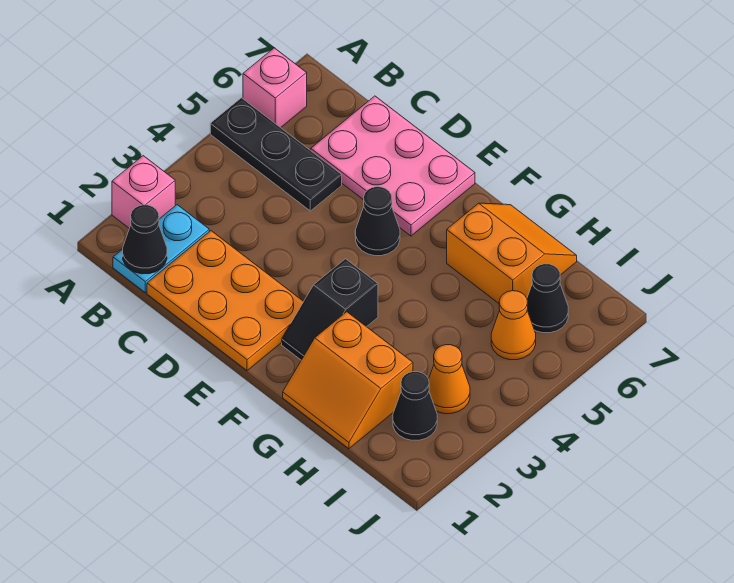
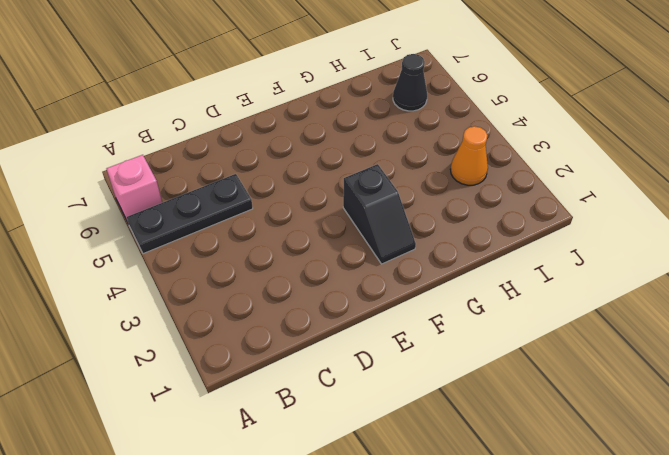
none -> pink 1x1 brick [112,156,175,228]
none -> cyan 1x2 plate [113,205,209,293]
none -> orange 2x3 plate [147,231,304,371]

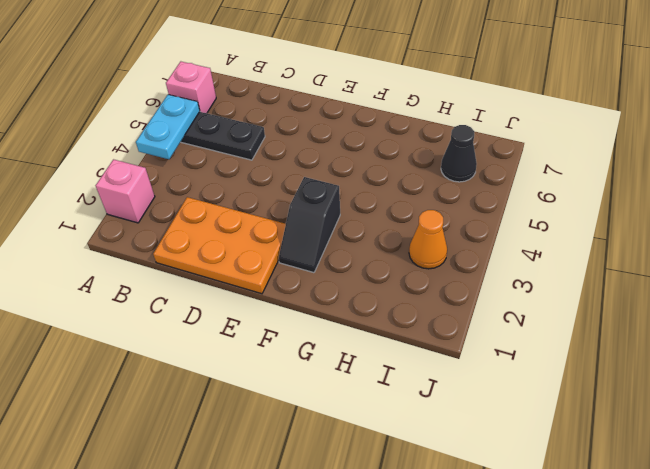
cyan 1x2 plate [136,95,200,159] -> cyan 1x2 plate moved to [113,205,209,293]
none -> pink 2x3 plate [311,96,475,236]
none -> black 1x1 cone [355,187,400,256]
none -> orange 2x2 slope [283,312,413,449]

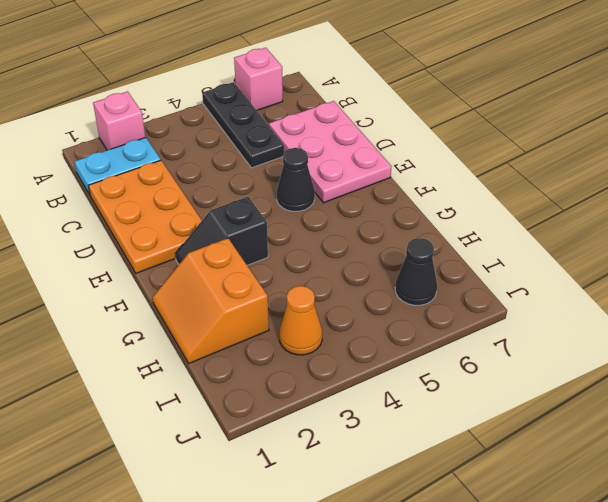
none -> orange 2x2 slope [447,203,577,303]
none -> black 1x1 cone [393,372,437,440]
none -> orange 1x1 cone [491,291,536,360]

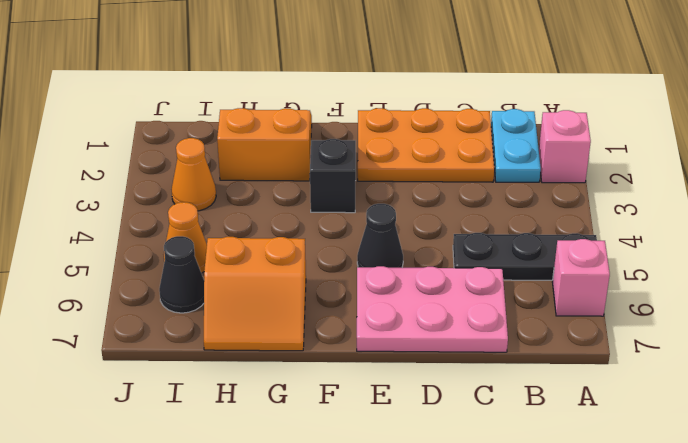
none -> black 1x1 cone [393,372,437,440]
none -> black 1x1 cone [123,205,167,274]

